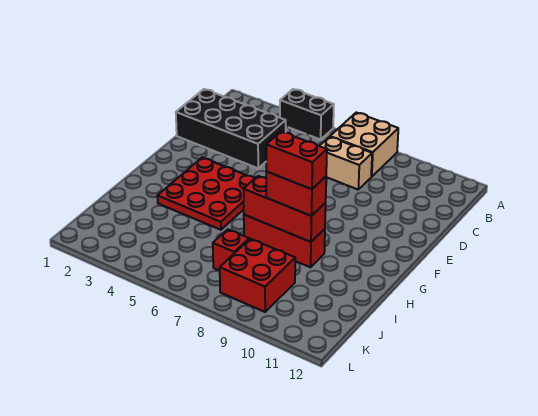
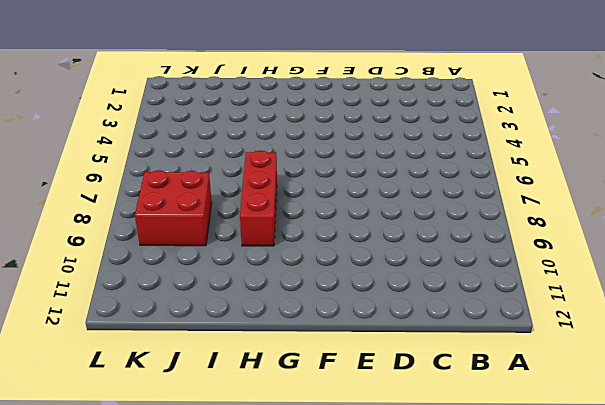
none -> black 1x2 brick [280,89,334,140]
none -> tan 2x2 brick [330,112,398,177]

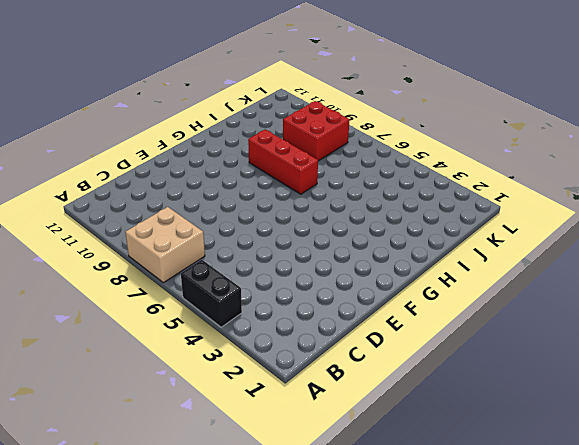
none -> black 2x4 brick [176,89,286,168]
none -> tan 1x2 brick [320,137,372,189]

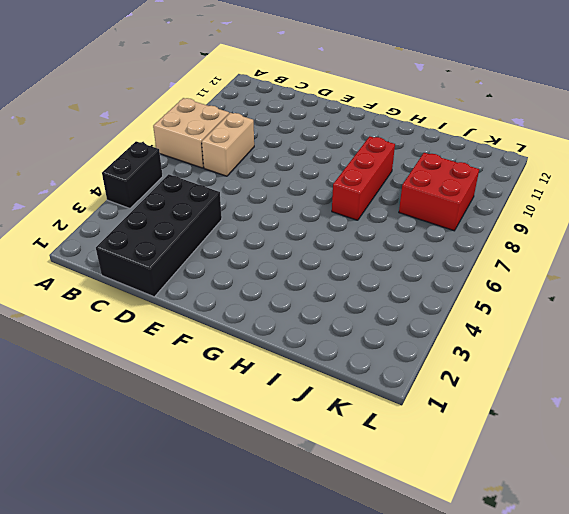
none -> red 3x3 plate [157,158,255,230]
none -> red 1x1 brick [213,229,249,271]

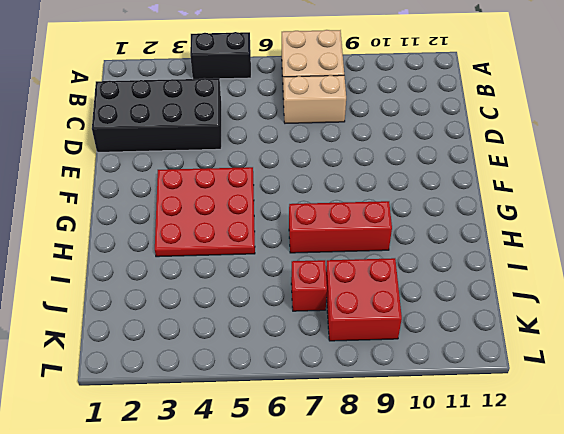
none -> red 1x3 brick [244,176,326,242]
none -> red 1x2 brick [266,171,326,216]

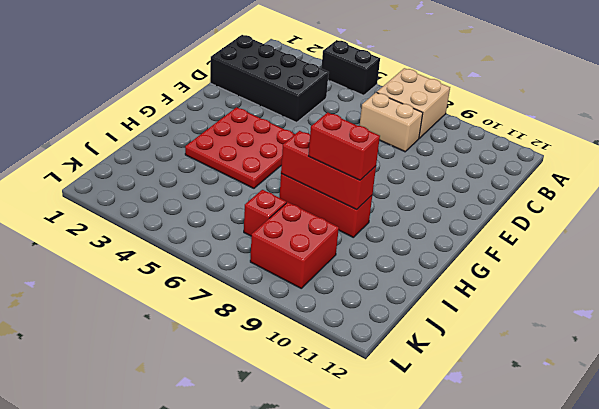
none -> red 1x2 brick [266,132,327,189]

